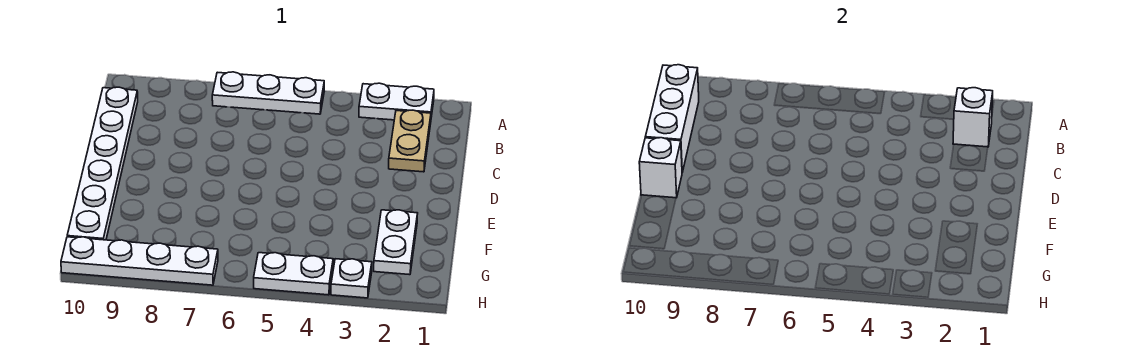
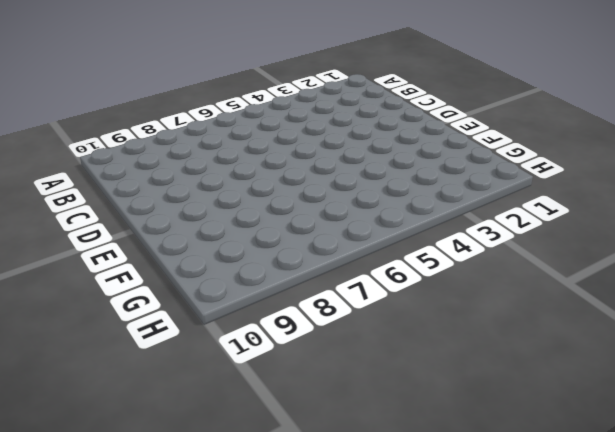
none -> white 1x2 plate [359,83,434,120]
none -> white 1x3 plate [212,72,324,114]

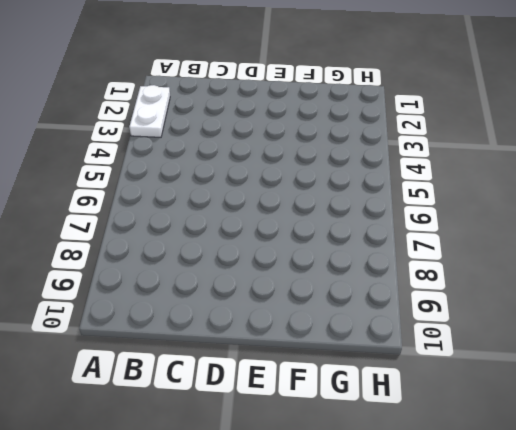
none -> white 1x3 plate [212,72,324,114]
none -> tan 1x2 plate [389,110,431,172]

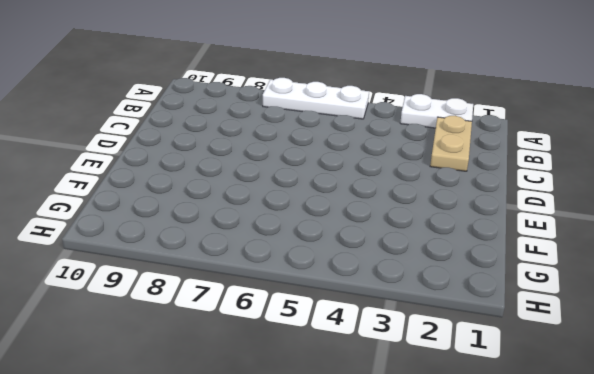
none -> white 1x6 plate [67,87,138,240]
none -> white 1x2 plate [374,210,418,275]

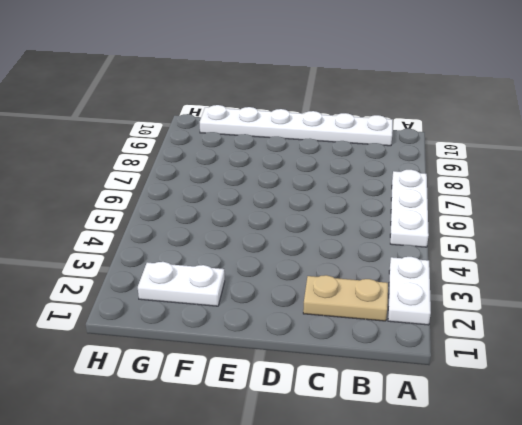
none -> white 1x1 plate [331,259,372,298]
none -> white 1x2 plate [254,253,333,295]

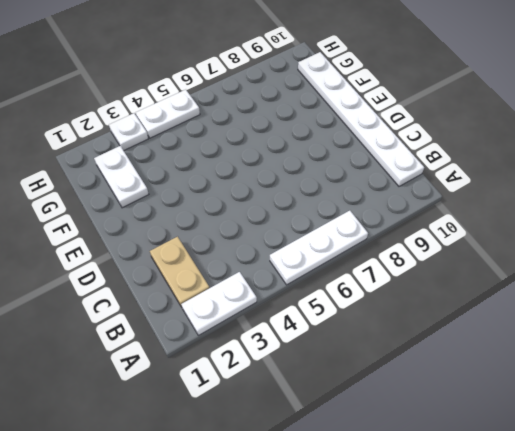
none -> white 1x4 plate [61,237,218,285]
none -> white 1x1 brick [953,88,993,147]

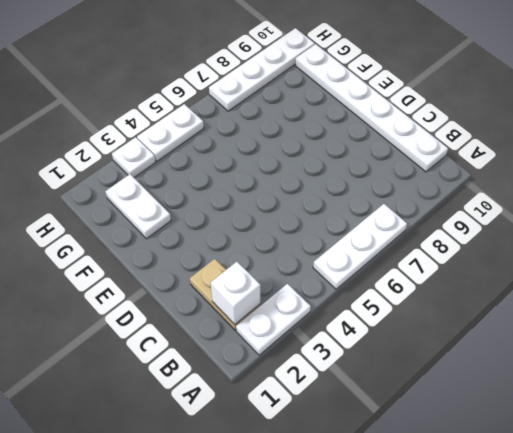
none -> white 1x3 brick [645,65,699,172]
none -> white 1x1 brick [639,138,682,198]

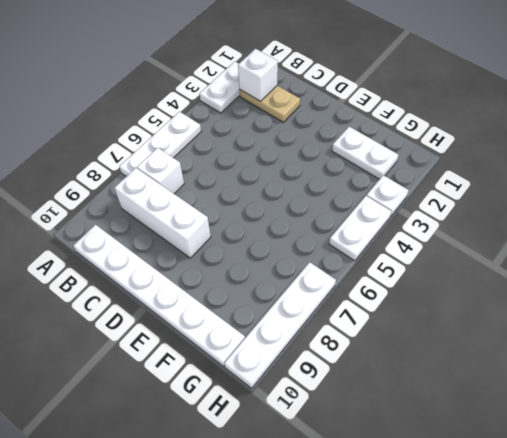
white 1x1 brick [137,148,184,194] -> white 1x1 brick moved to [639,138,682,198]
white 1x3 brick [115,168,211,258] -> white 1x3 brick moved to [645,65,699,172]

